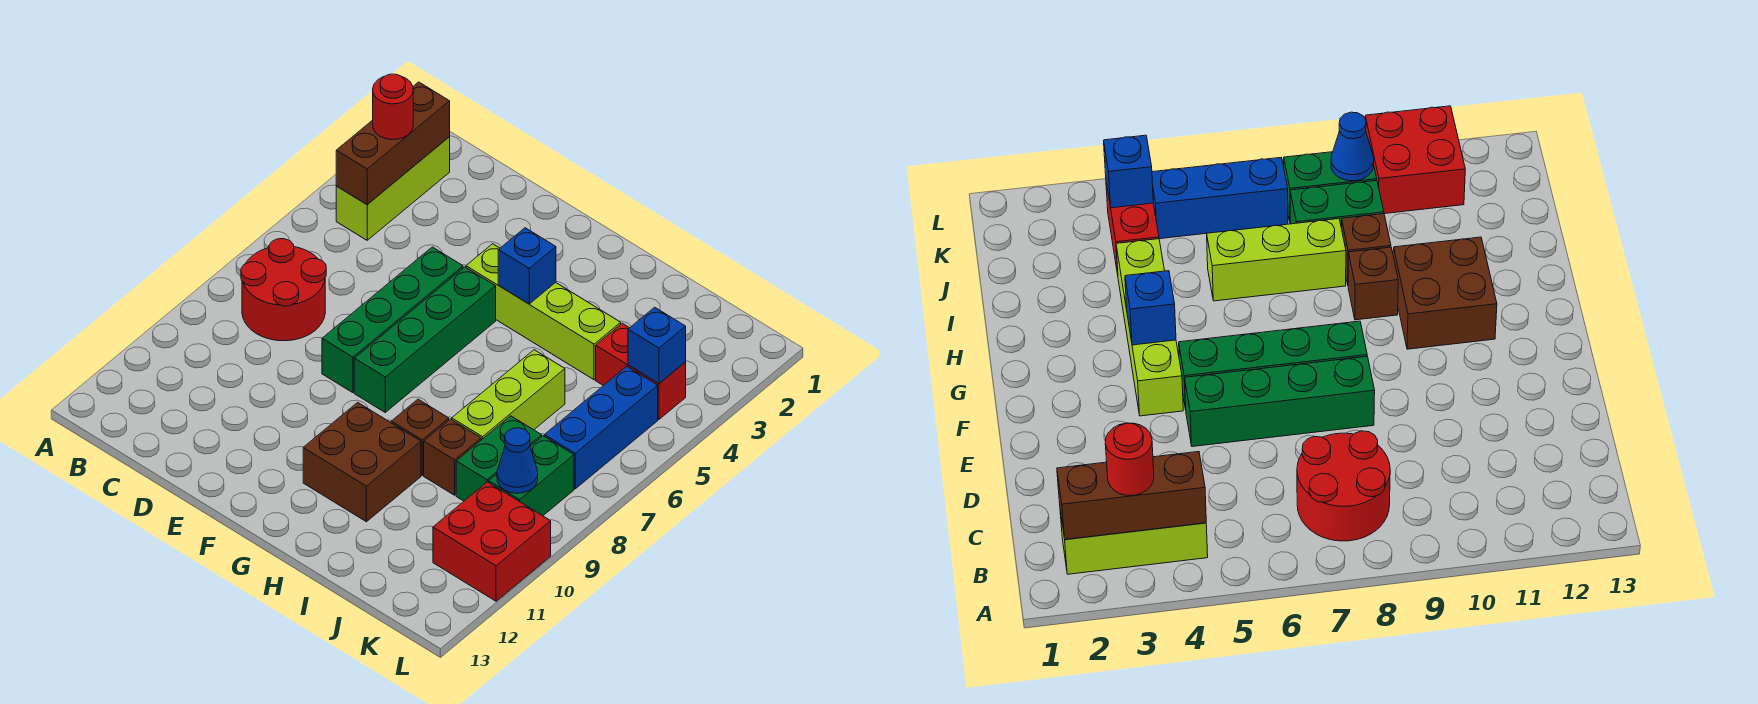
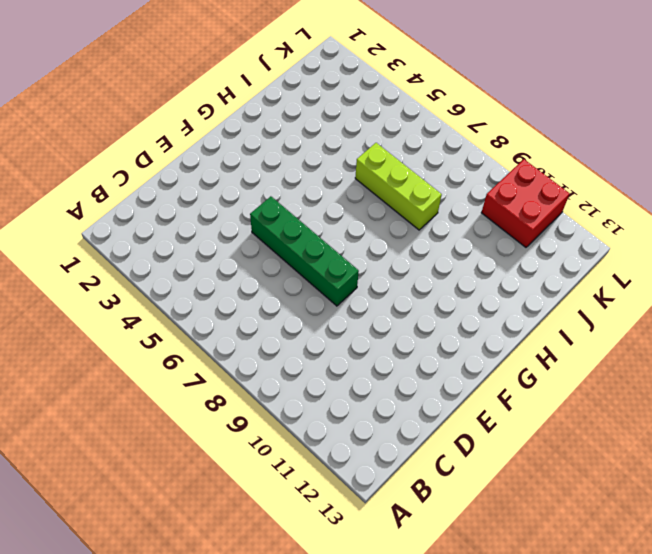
none -> lime 1x3 brick [336,137,450,240]
none -> red 2x2 round brick [241,239,326,341]
none -> lime 1x4 brick [466,244,621,380]

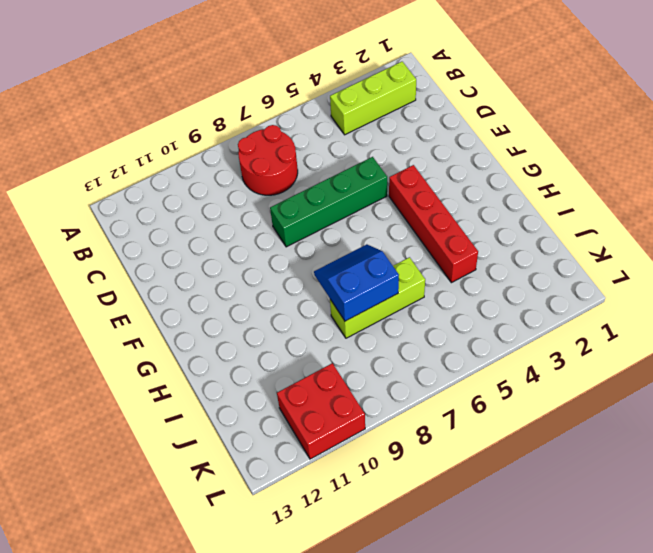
red 1x4 brick [389,165,478,283] -> lime 1x4 brick [466,244,621,380]
blue 2x2 slope [314,244,399,321] -> none
none -> green 1x4 brick [354,267,496,412]
none -> brown 2x2 brick [303,402,421,522]
none -> brown 1x1 brick [391,399,449,475]

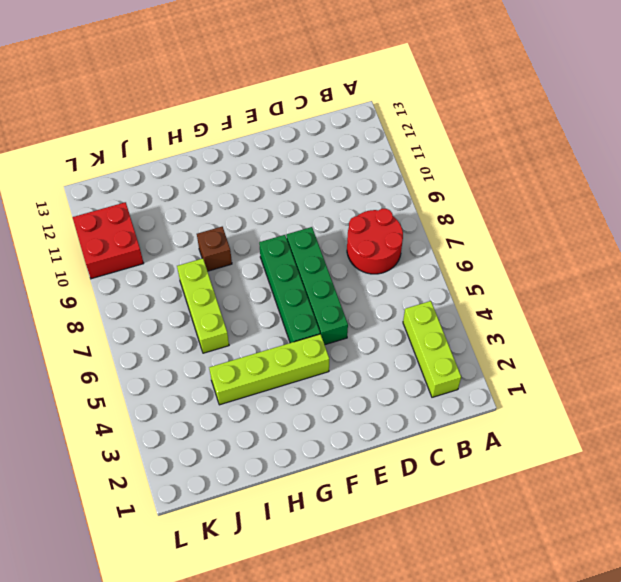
none -> brown 2x2 brick [303,402,421,522]
none -> brown 1x1 brick [424,419,481,495]
none -> red 1x2 brick [596,323,686,419]

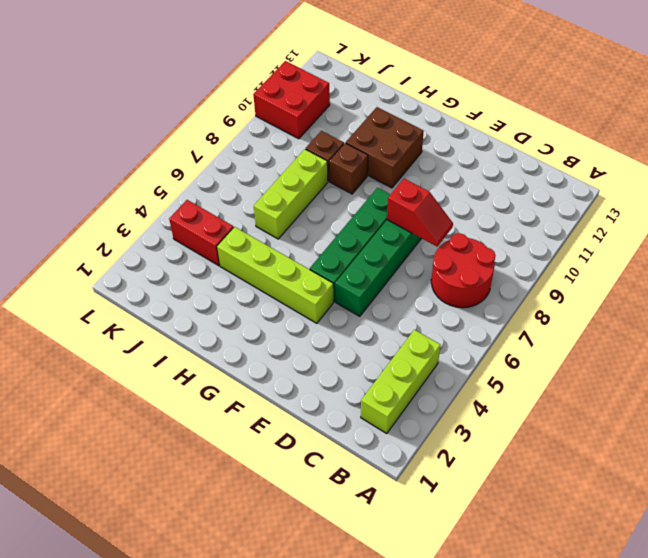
red 1x2 slope [387,179,453,246] -> none
none -> green 1x2 brick [456,416,542,501]
none -> blue 1x3 brick [544,367,658,489]
none -> green 1x2 brick [489,436,574,516]

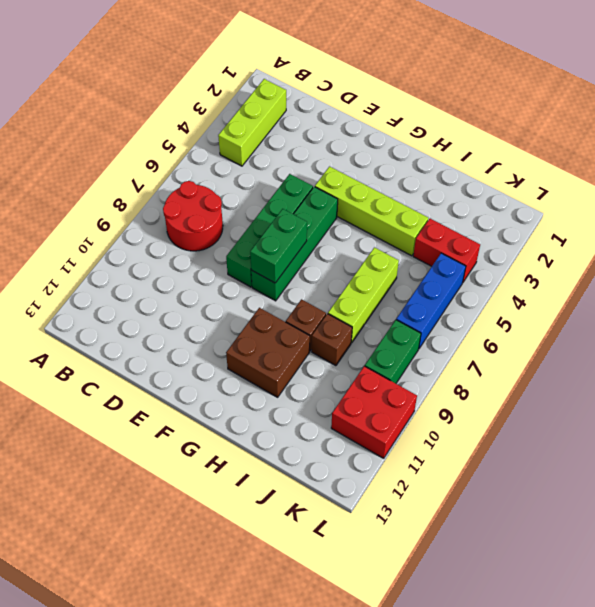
green 1x2 brick [250,209,307,283] -> green 1x2 brick moved to [456,416,542,501]
none -> brown 1x3 brick [336,82,450,204]
none -> blue 1x1 brick [498,228,556,304]
none -> blue 1x1 brick [628,307,686,384]

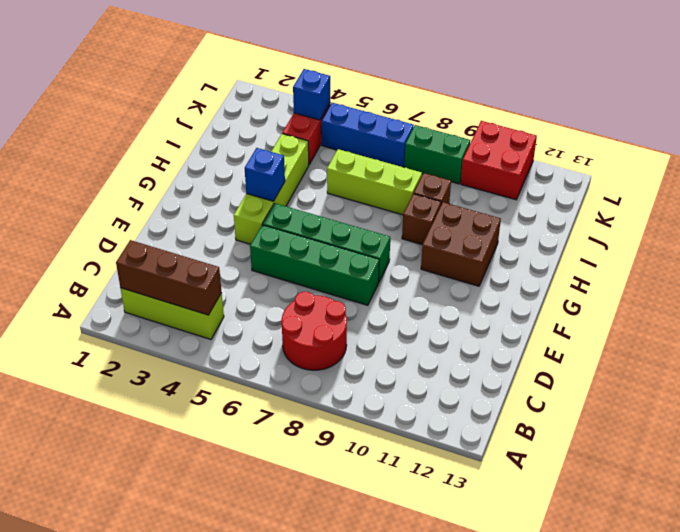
none -> green 1x2 brick [456,416,542,501]
none -> blue 1x1 cone [497,428,538,493]
none -> red 1x1 round brick [373,74,413,140]

